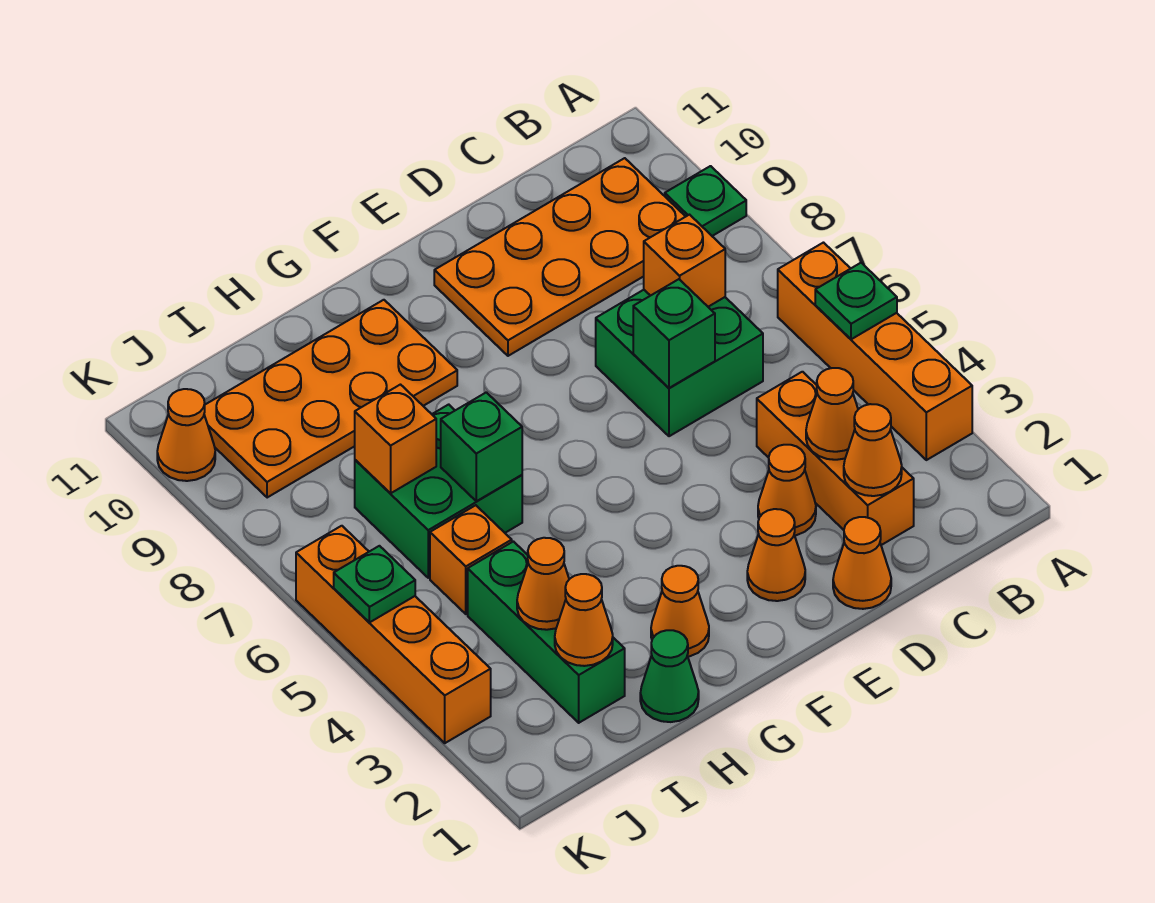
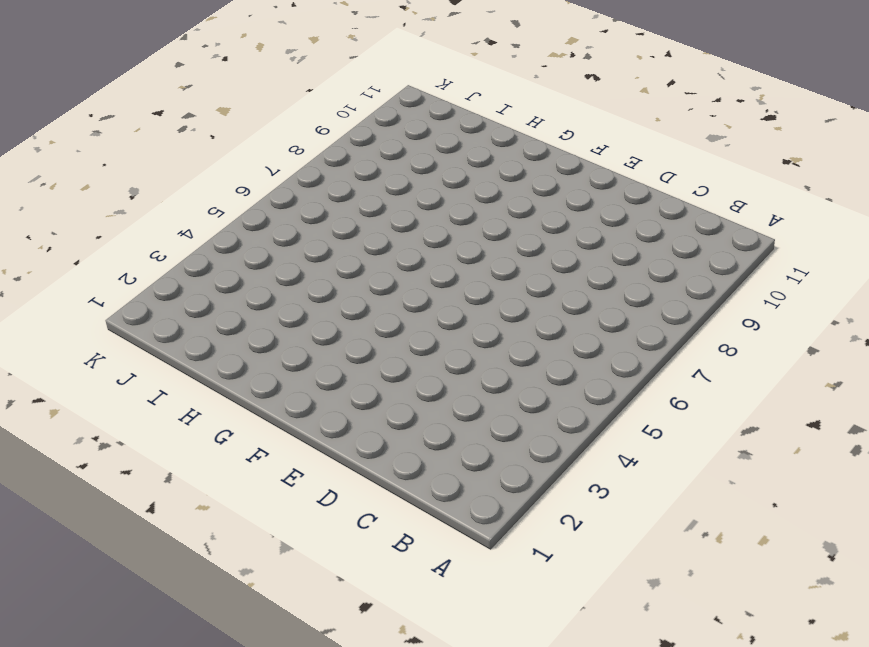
none -> orange 1x4 brick [778,243,972,460]
none -> green 1x1 plate [665,166,746,236]
none -> orange 2x4 plate [434,158,686,356]

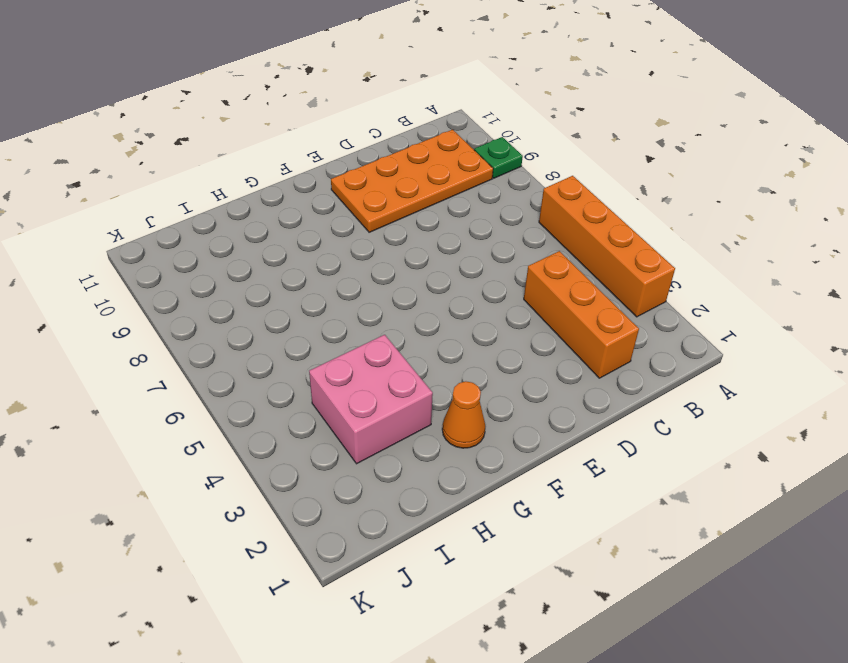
pink 2x2 brick [309,335,433,464] -> green 1x3 brick [468,542,625,723]
none -> green 2x2 brick [596,290,763,436]
none -> orange 1x1 cone [833,517,891,609]
none -> orange 1x1 cone [758,445,816,535]

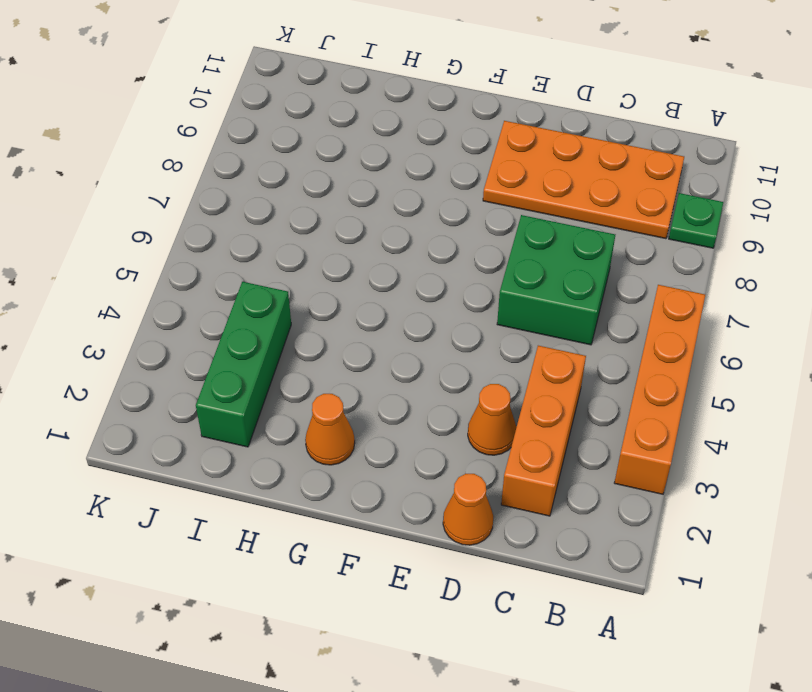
none -> orange 1x1 cone [747,509,805,601]
none -> orange 2x4 plate [204,300,457,498]
none -> green 1x1 cone [640,630,699,722]

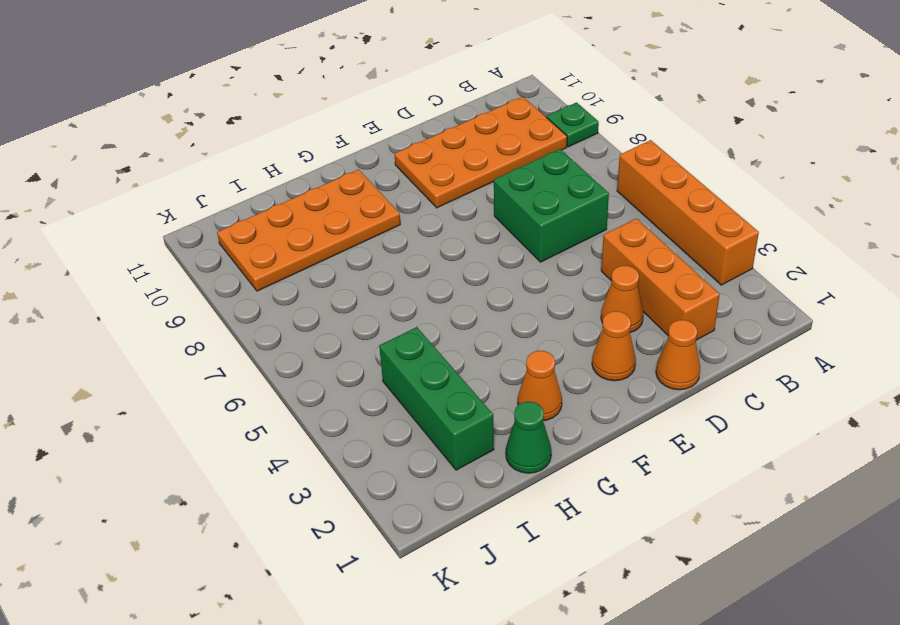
none -> green 2x2 brick [355,404,522,578]
none -> orange 1x1 brick [430,505,512,614]
none -> orange 1x4 brick [296,526,491,743]

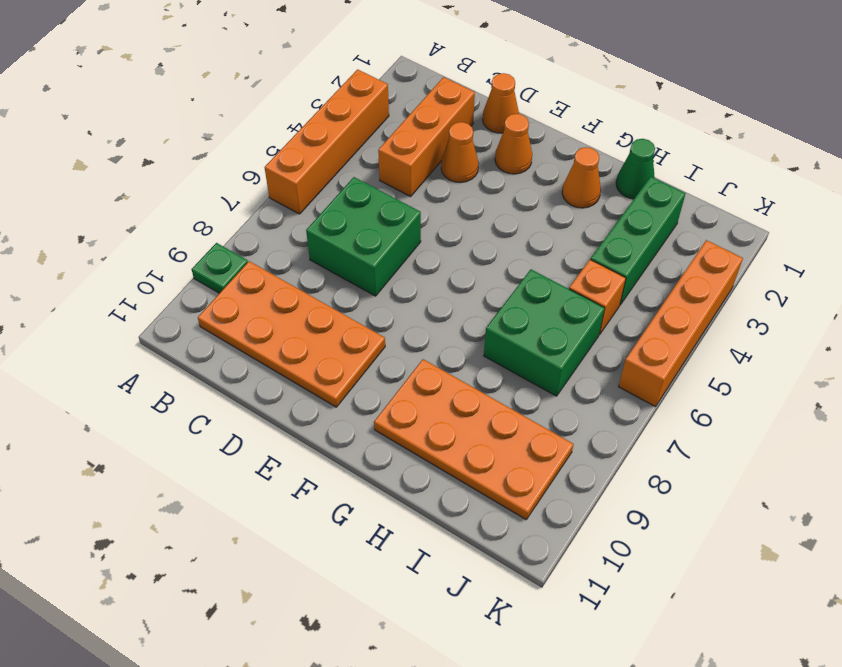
none -> orange 1x1 cone [157,389,215,481]
none -> green 1x1 plate [815,263,897,339]
none -> orange 1x1 cone [844,404,902,496]

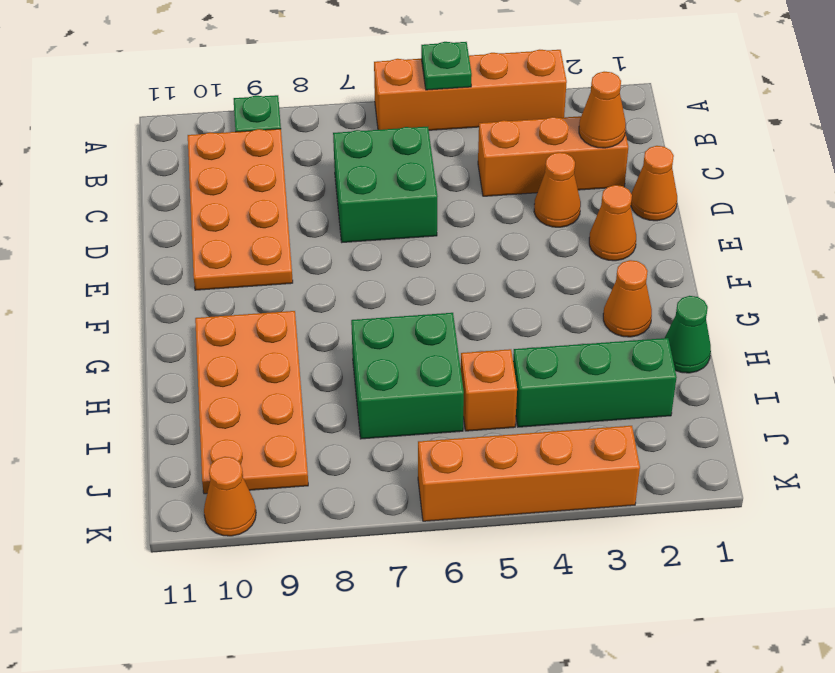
none -> orange 1x1 cone [806,368,858,460]
none -> orange 1x1 brick [644,215,725,307]
none -> green 1x1 brick [633,279,715,388]

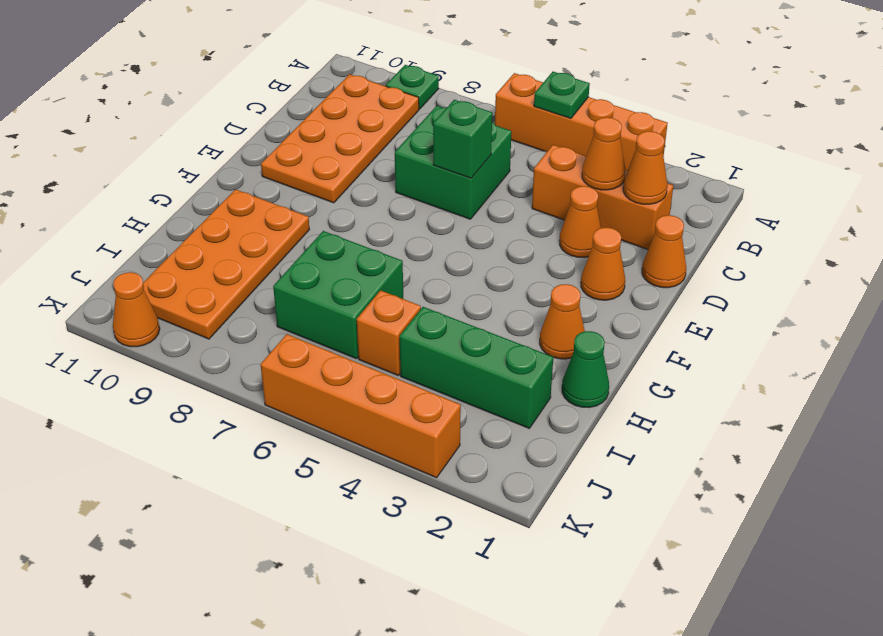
none -> orange 1x1 brick [644,215,725,307]
none -> green 1x1 brick [441,392,522,501]
none -> orange 1x1 cone [555,574,613,666]

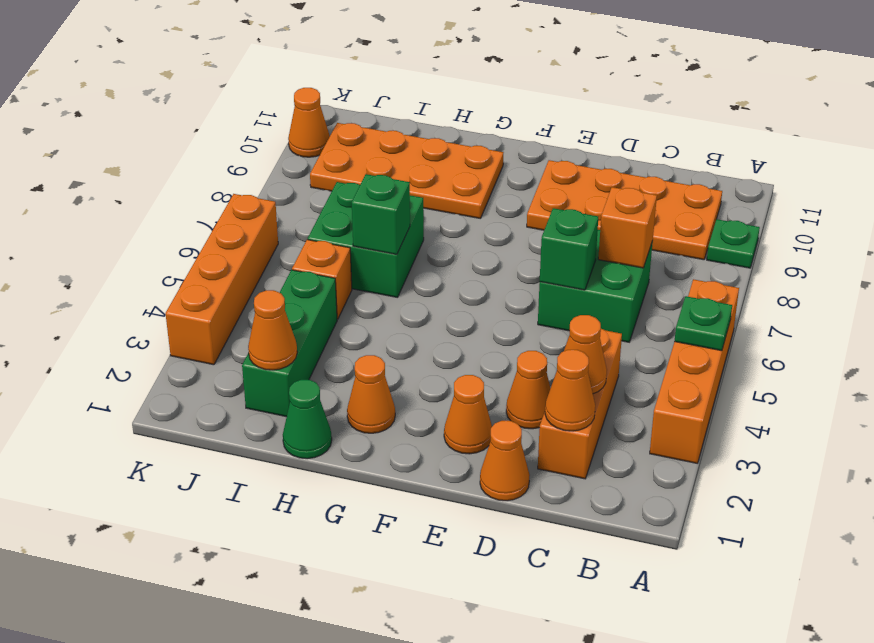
none -> orange 1x1 cone [517,538,569,630]
none -> orange 1x1 brick [355,385,436,493]
none -> green 1x1 plate [334,546,415,623]

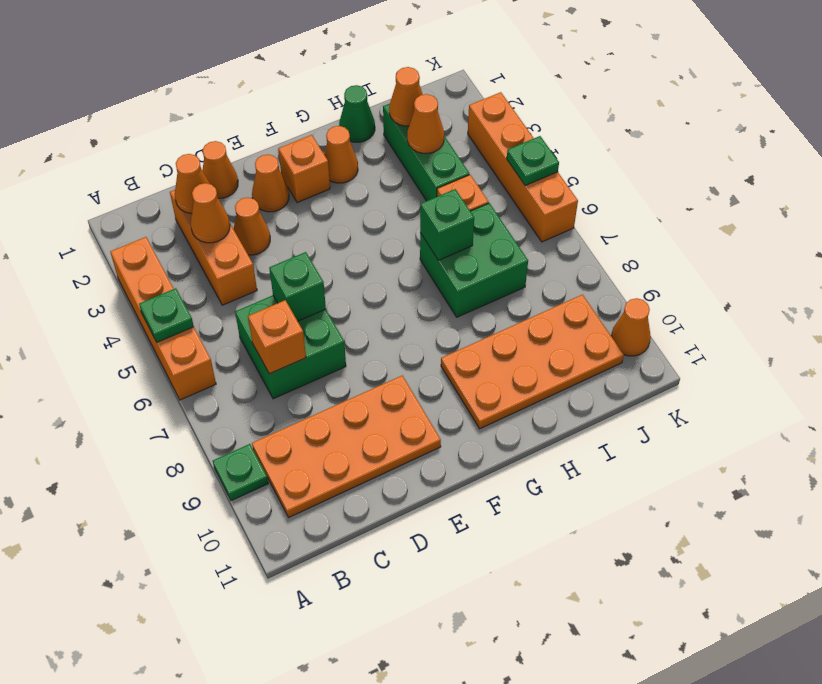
orange 1x1 brick [278,135,330,202] -> orange 1x1 brick moved to [355,385,436,493]

